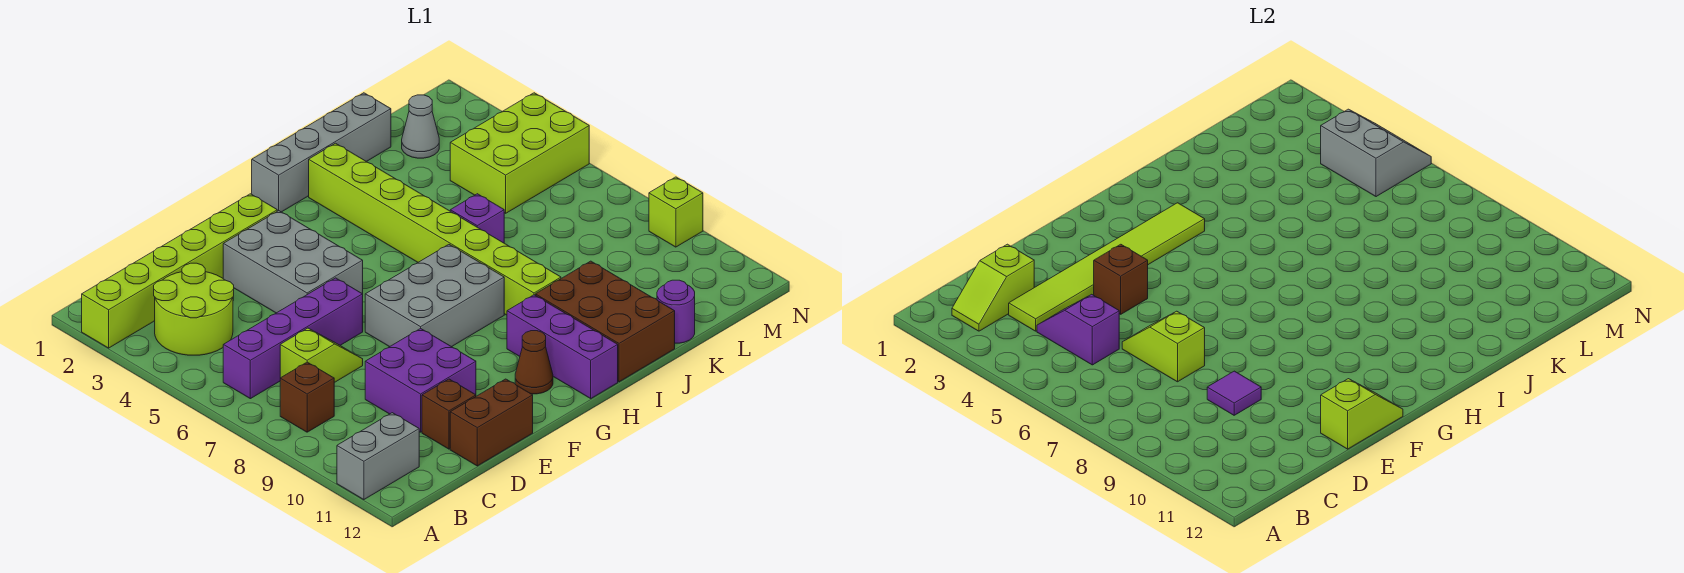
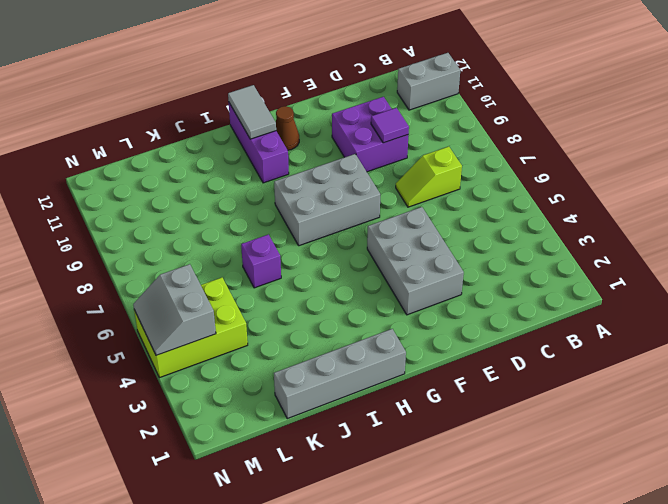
grey 1x2 tile [228,85,276,139] -> none
none -> lime 1x6 brick [82,194,277,348]
none -> lime 2x2 round brick [154,263,234,355]
none -> purple 1x4 brick [223,278,363,399]

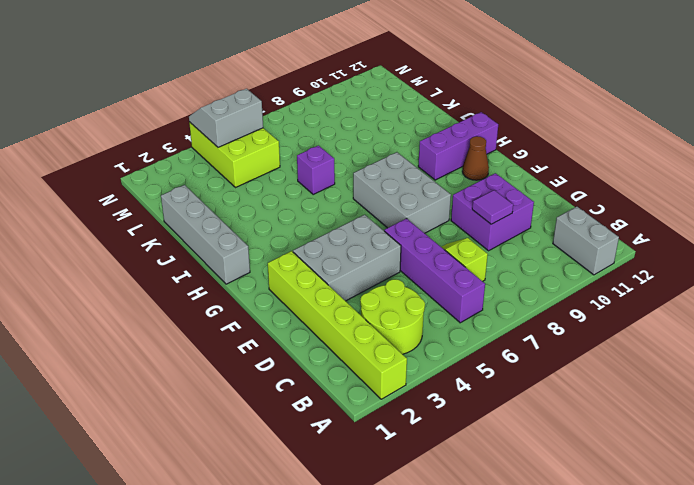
none -> brown 1x1 brick [280,362,334,432]
none -> brown 1x1 brick [422,379,476,449]
none -> brown 1x2 brick [450,379,533,466]

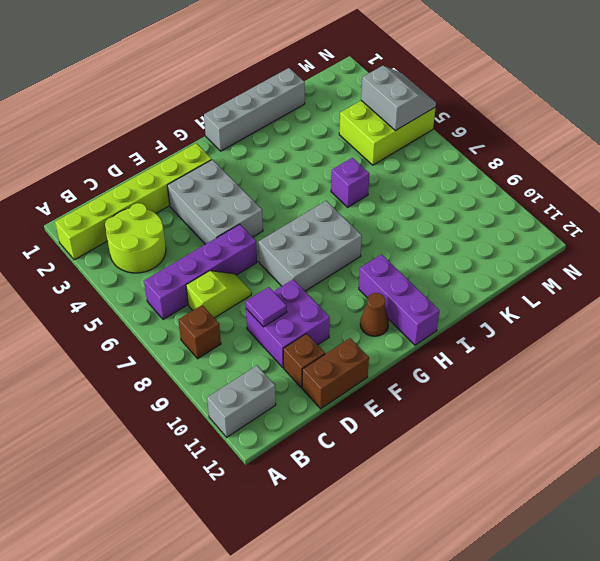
none -> lime 1x8 brick [309,143,561,315]
none -> brown 2x3 brick [535,261,675,382]
none -> purple 1x1 round brick [657,280,695,343]

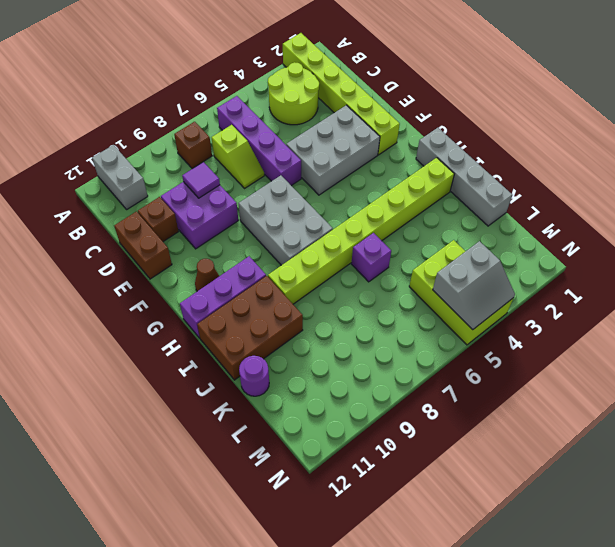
none -> grey 1x1 cone [402,95,439,158]
none -> lime 1x1 brick [649,177,703,247]
none -> lime 1x2 slope [952,244,1034,331]

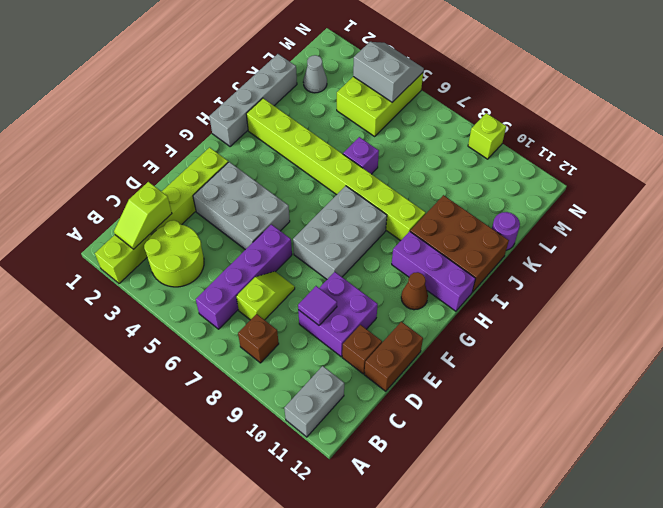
none -> lime 1x6 tile [1009,203,1205,331]
none -> purple 1x2 slope [1037,294,1119,365]
none -> lime 1x2 slope [1122,311,1205,382]

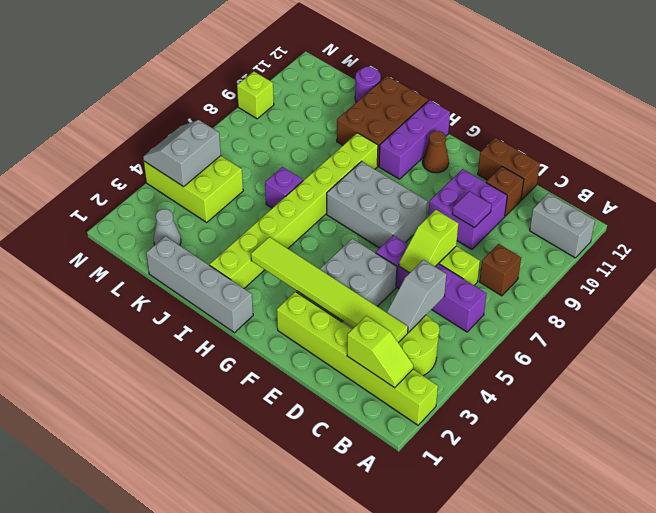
grey 1x2 slope [387,260,447,332] -> purple 1x2 slope [1037,294,1119,365]
none -> brown 1x1 brick [1094,244,1148,314]
none -> lime 1x2 slope [1321,379,1403,449]

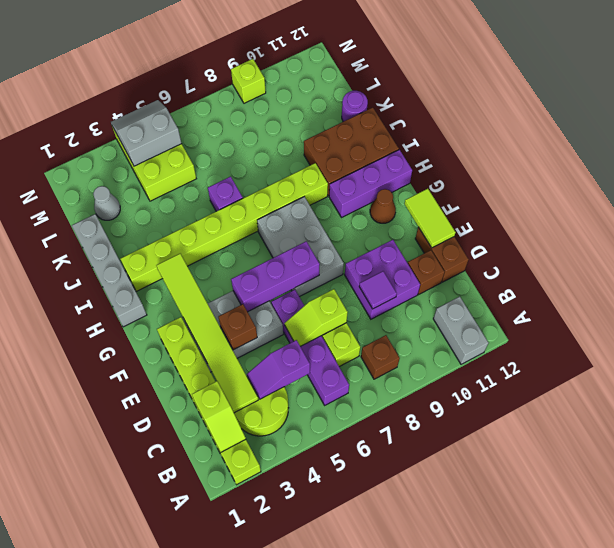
lime 1x2 tile [405,189,456,248] -> lime 1x2 slope [1321,379,1403,449]
purple 1x3 brick [231,241,320,312] -> none

